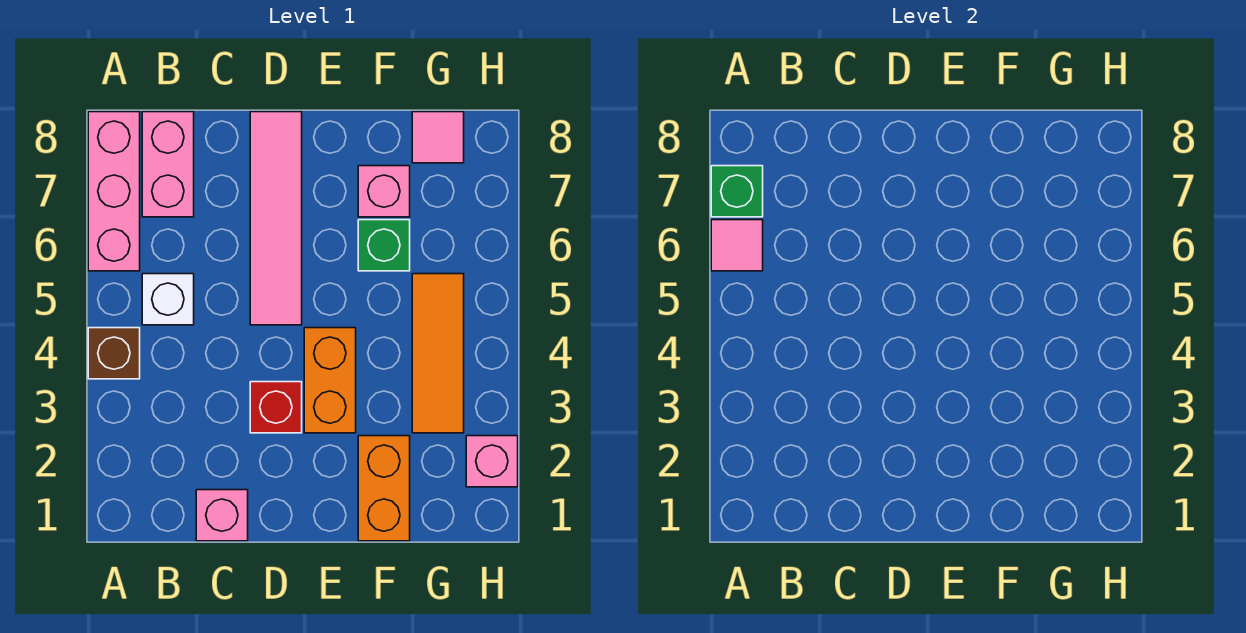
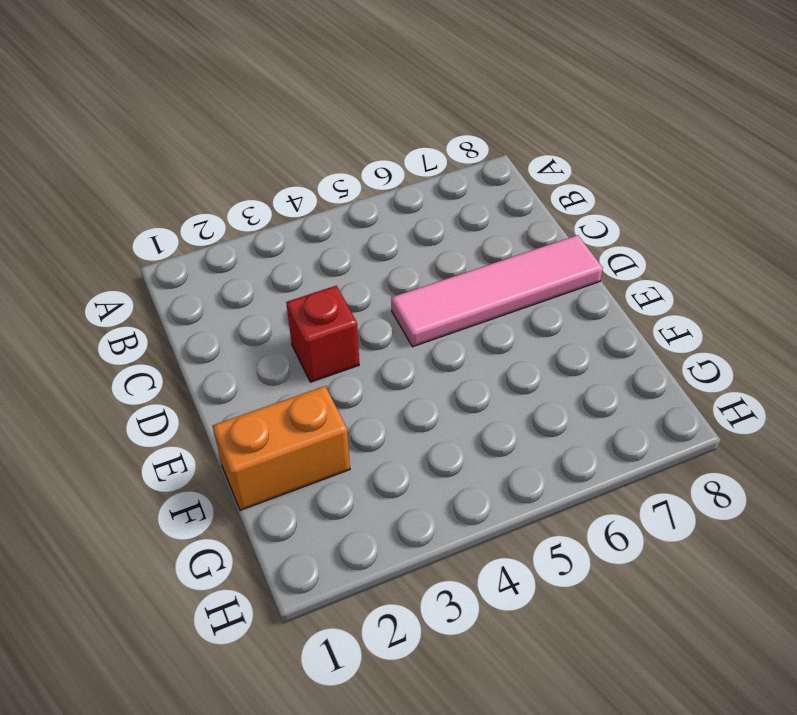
none -> brown 1x1 brick [88,328,140,379]
none -> pink 1x3 brick [88,112,140,271]
none -> white 1x1 brick [142,274,194,325]

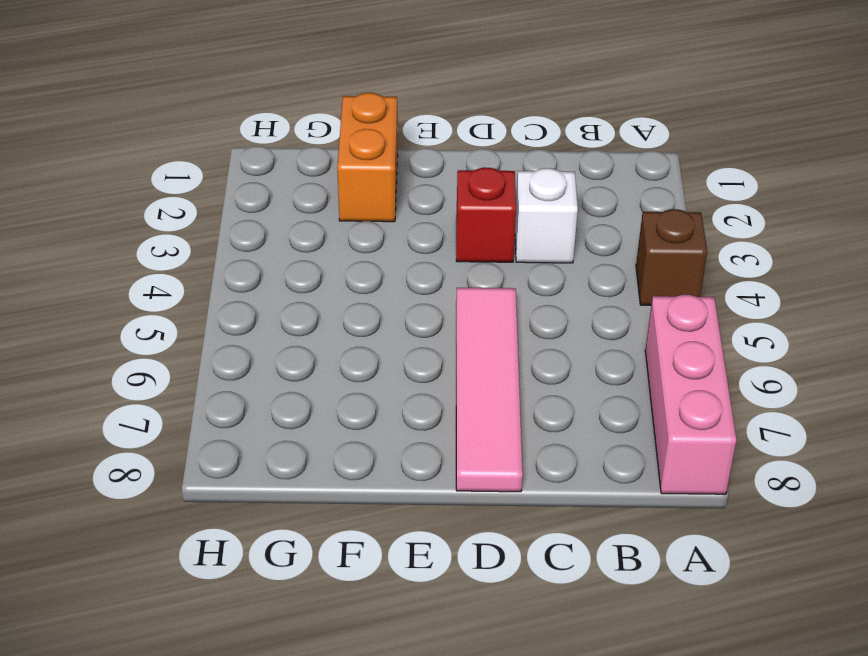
white 1x1 brick [515,168,578,263] -> white 1x1 brick moved to [142,274,194,325]
none -> pink 1x2 brick [142,112,194,217]
none -> pink 1x1 brick [196,490,248,541]
none -> orange 1x2 brick [304,328,356,433]

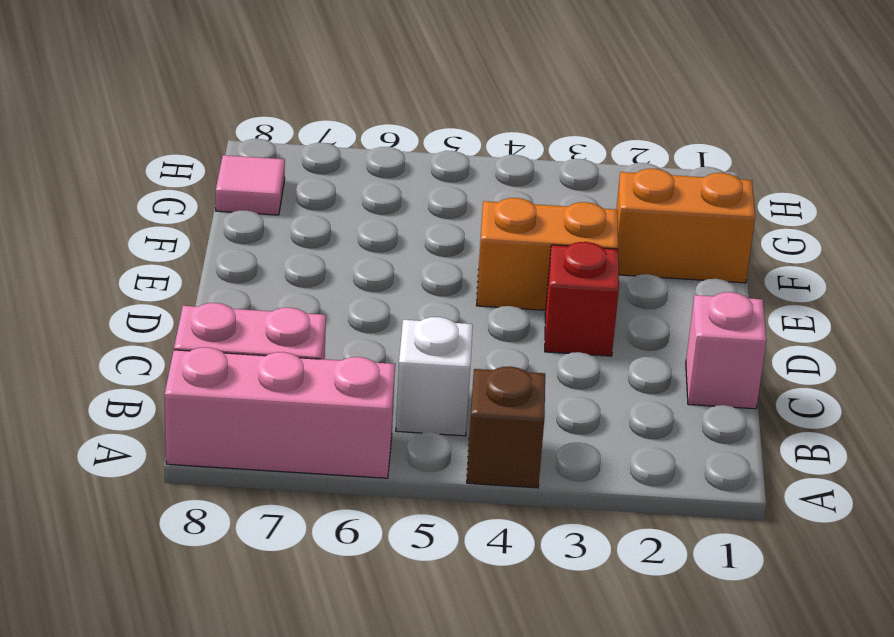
none -> pink 1x4 tile [250,112,302,325]
none -> green 1x1 brick [358,220,410,271]
none -> pink 1x1 brick [358,166,410,217]

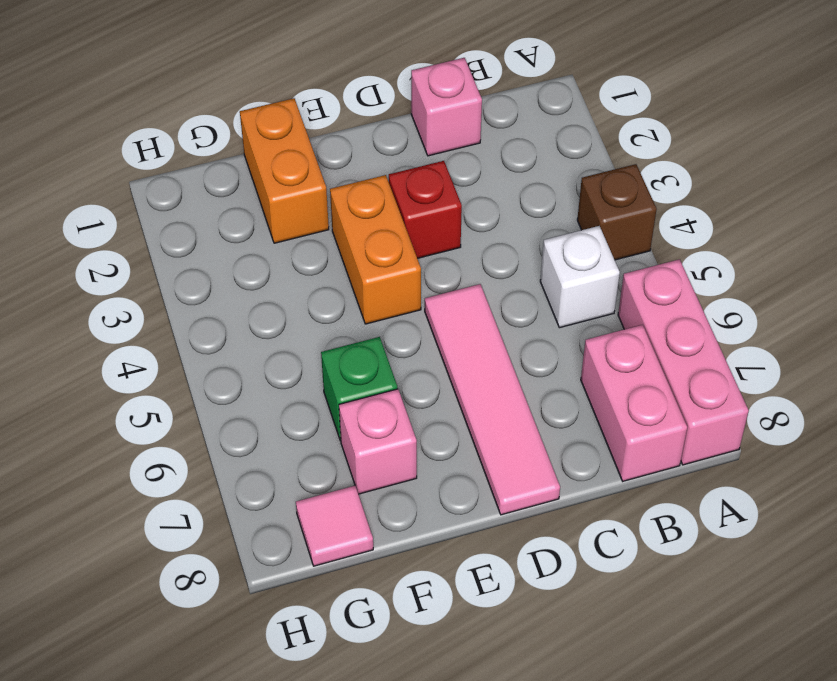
none -> orange 1x3 tile [412,274,464,433]
none -> pink 1x1 brick [466,436,518,487]
none -> pink 1x1 tile [711,220,763,271]

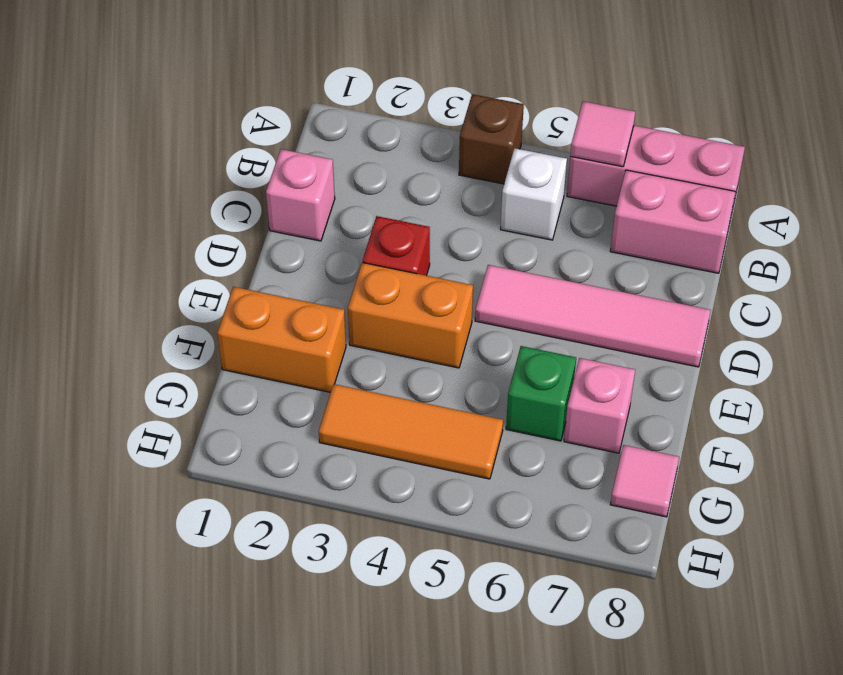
none -> pink 1x1 brick [466,436,518,487]
none -> green 1x1 brick [711,166,763,217]

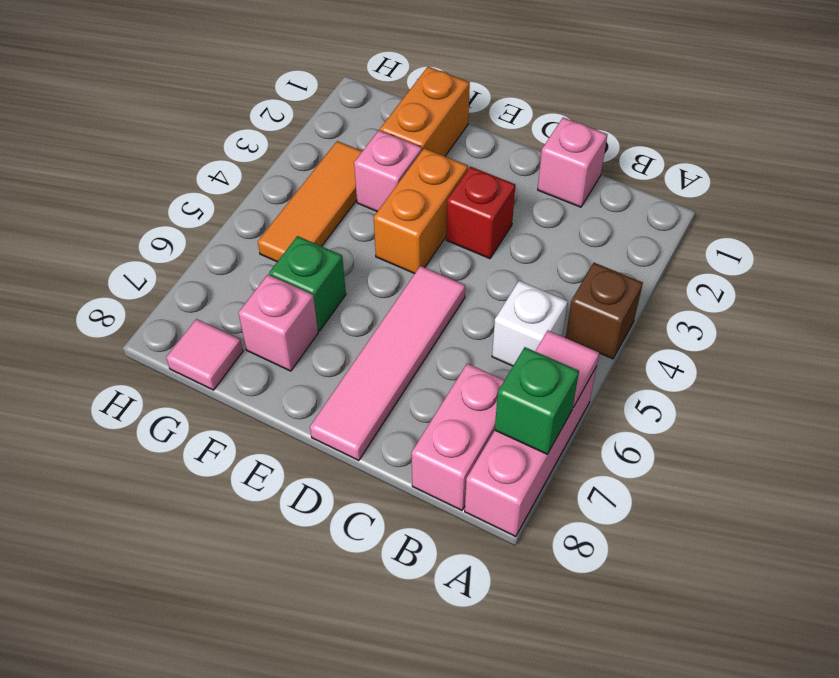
pink 1x1 brick [354,130,422,212] -> pink 1x1 brick moved to [466,436,518,487]

